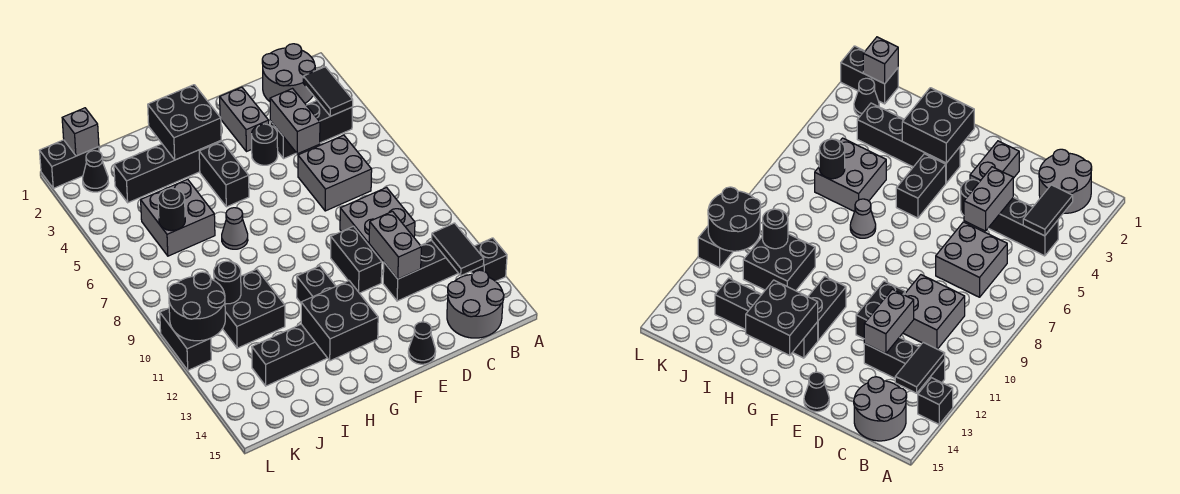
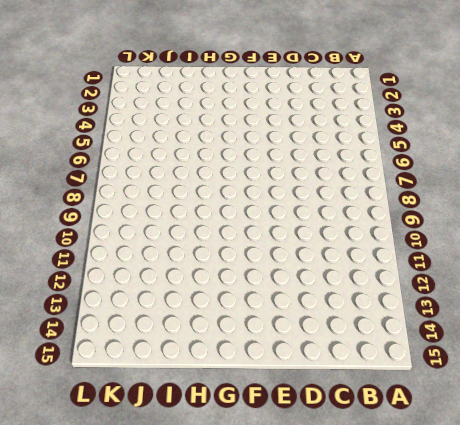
none -> black 1x1 brick [471,238,507,281]
none -> grey 2x2 round brick [262,44,315,103]
none -> black 1x3 brick [270,101,352,159]
none -> black 1x3 brick [383,241,458,301]

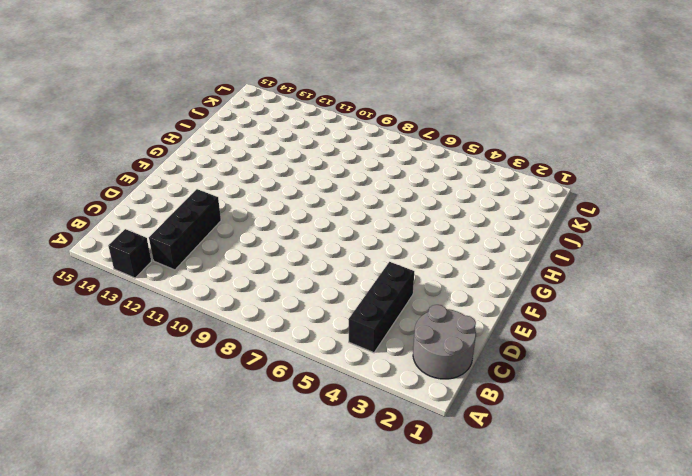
none -> grey 2x2 round brick [447,270,504,338]
none -> grey 2x2 brick [298,135,372,211]
none -> grey 2x2 brick [340,188,415,259]
none -> grey 1x2 brick [220,87,269,152]

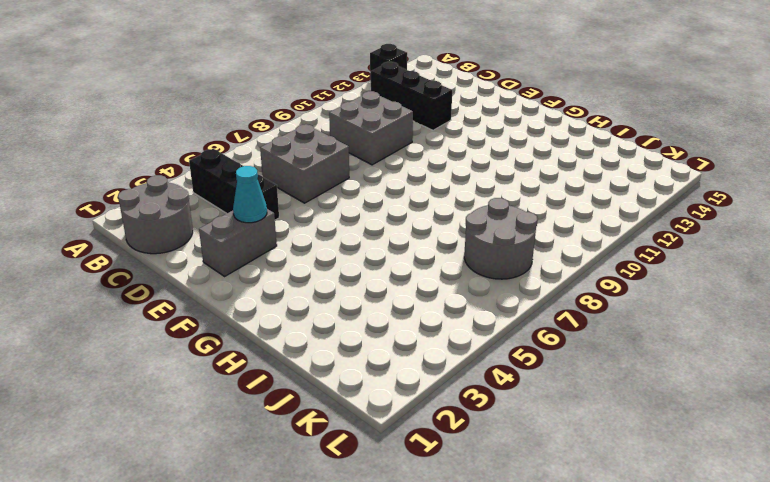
cyan 1x1 cone [233,166,267,223] -> none
grey 2x2 round brick [464,198,538,279] -> grey 2x2 round brick moved to [447,270,504,338]
none -> black 1x1 round brick [252,124,278,165]
none -> black 1x2 brick [331,226,382,293]
none -> black 1x1 cone [408,322,436,364]
none -> black 1x4 brick [114,141,221,203]

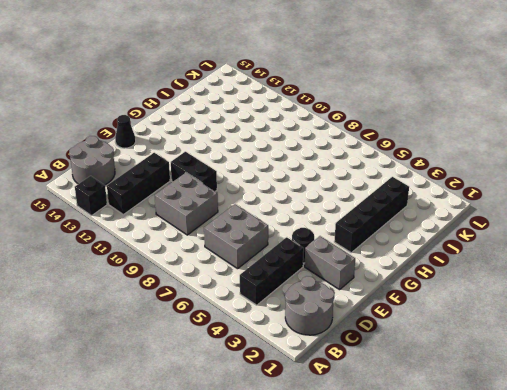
none -> black 1x2 brick [199,141,249,207]
none -> black 1x2 brick [297,266,336,303]
none -> black 1x4 brick [252,324,327,386]
none -> grey 1x1 cone [222,208,248,249]

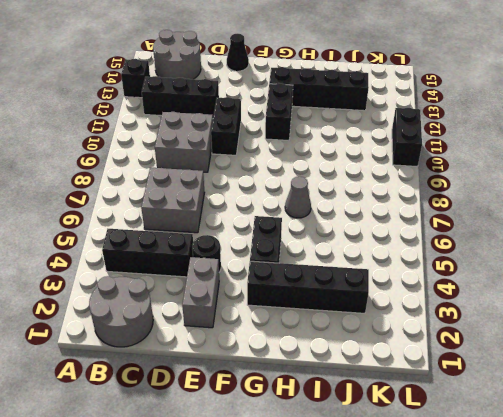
none -> grey 2x2 brick [141,179,215,256]
none -> black 2x2 brick [223,269,285,348]
none -> black 1x2 brick [40,140,99,188]
none -> black 1x1 cone [83,151,109,192]

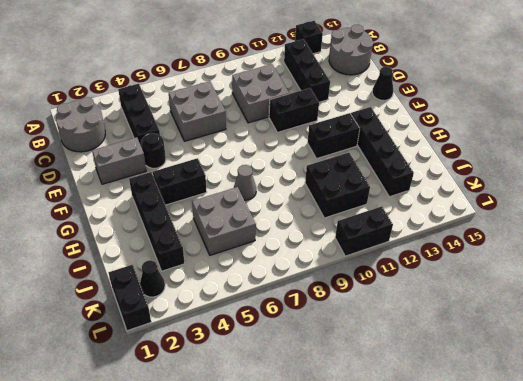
none -> black 1x2 tile [303,67,353,116]
none -> black 1x2 tile [432,223,484,276]
none -> grey 1x2 brick [270,89,320,154]
none -> grey 1x2 brick [369,211,421,279]

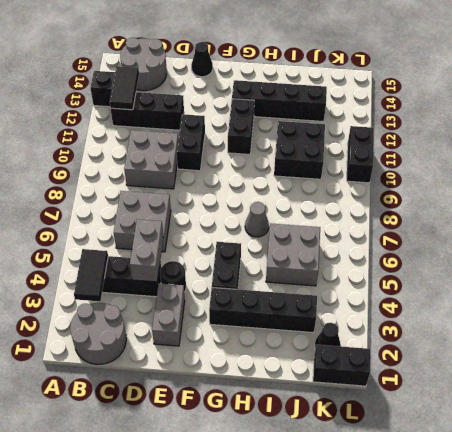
none -> grey 1x2 brick [369,211,421,279]
none -> black 2x2 brick [148,85,221,160]
none -> black 2x2 brick [301,281,378,361]
none -> black 1x1 round brick [158,188,185,231]

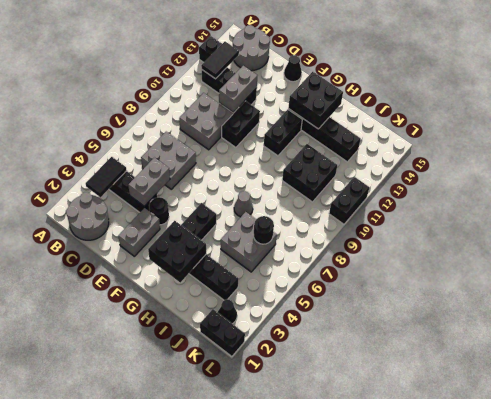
none -> black 1x1 round brick [214,261,241,304]
none -> grey 1x1 brick [62,108,99,156]
none -> black 2x2 round brick [169,272,225,341]

